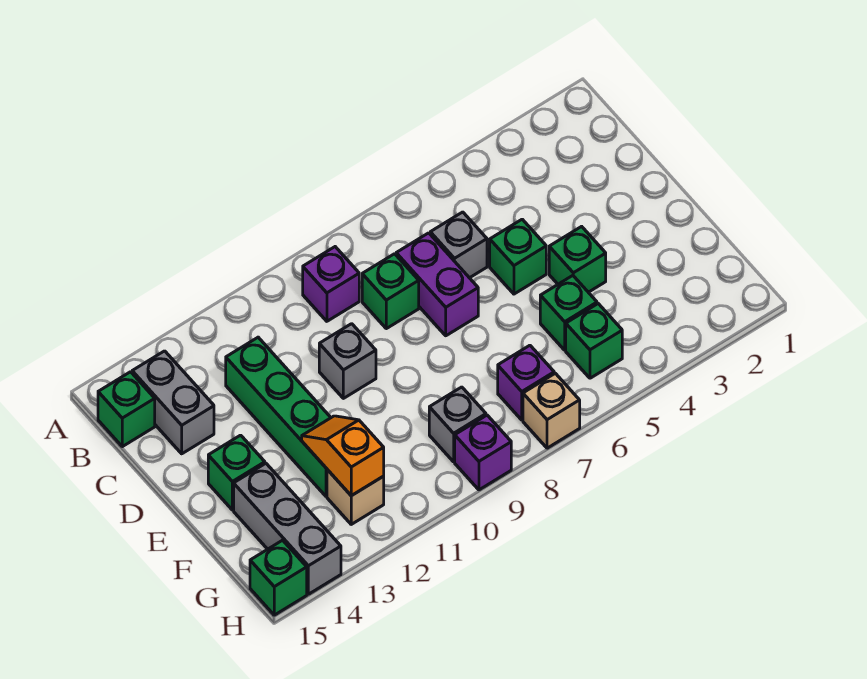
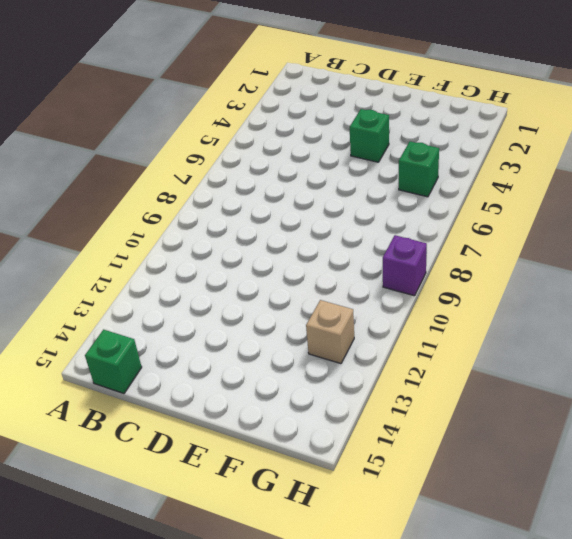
none -> purple 1x1 brick [303,247,359,321]
none -> grey 1x2 brick [132,351,214,454]
none -> grey 1x1 brick [430,212,487,278]

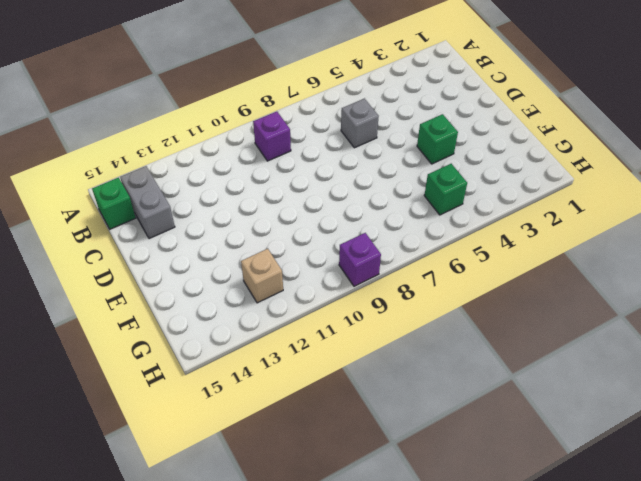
none -> purple 1x2 brick [396,233,478,336]
none -> green 1x1 brick [362,254,419,329]
none -> green 1x4 brick [226,337,331,496]

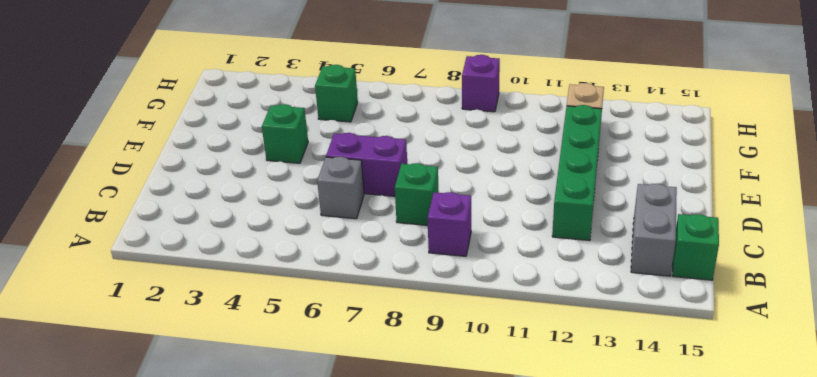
purple 1x2 brick [326,133,407,196] -> purple 1x2 brick turned to [396,233,478,336]
none -> green 1x1 brick [490,219,546,294]
none -> grey 1x1 brick [319,324,376,398]
none -> green 1x1 brick [208,435,265,510]

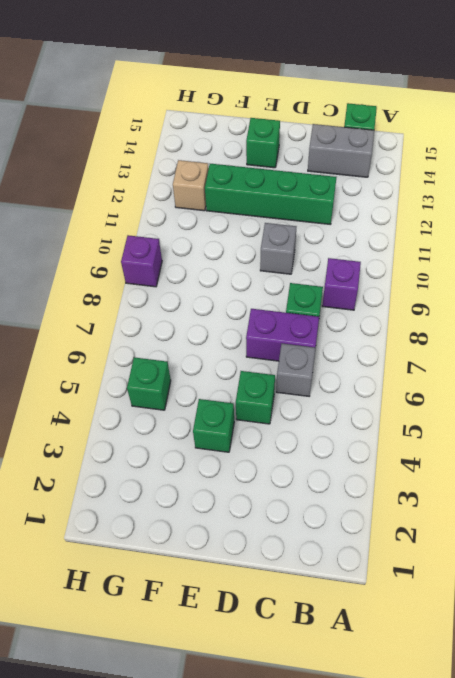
none -> green 1x1 brick [540,276,597,350]
none -> grey 1x3 brick [234,463,341,594]
none -> purple 1x1 brick [498,345,554,420]

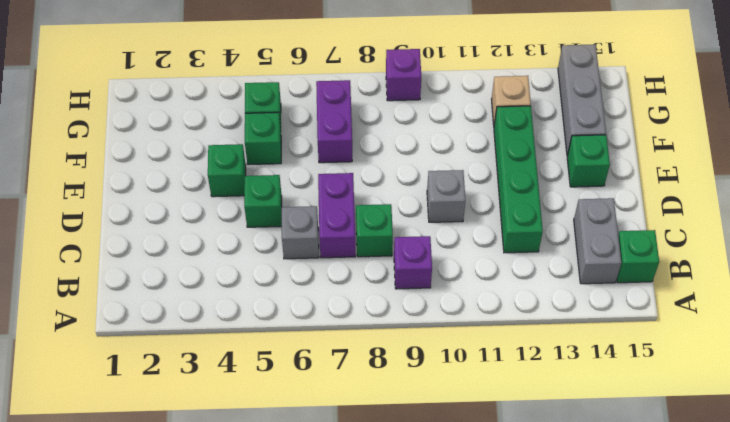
purple 1x2 brick [316,80,352,163] -> purple 1x1 brick [498,345,554,420]
none -> grey 1x1 brick [429,387,486,462]
none -> tan 1x1 brick [523,373,580,448]
none -> green 1x1 brick [250,540,307,615]

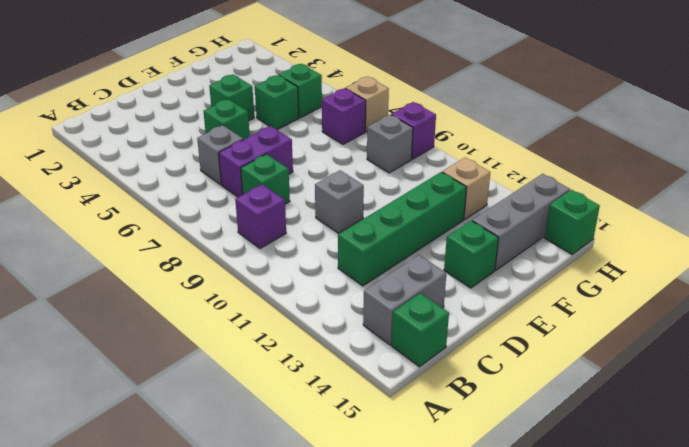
none -> orange 1x2 slope [302,416,384,496]

